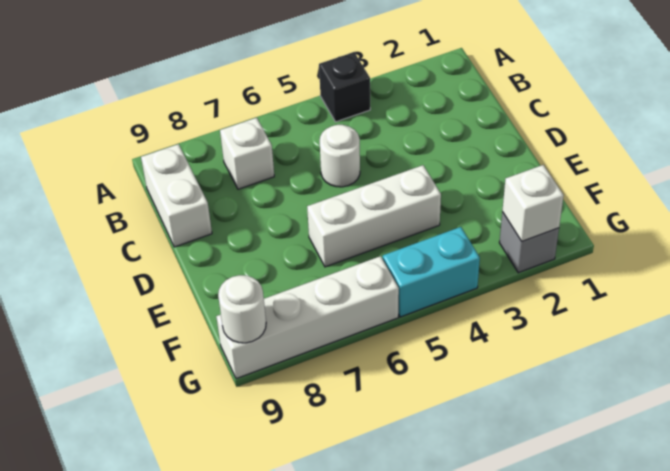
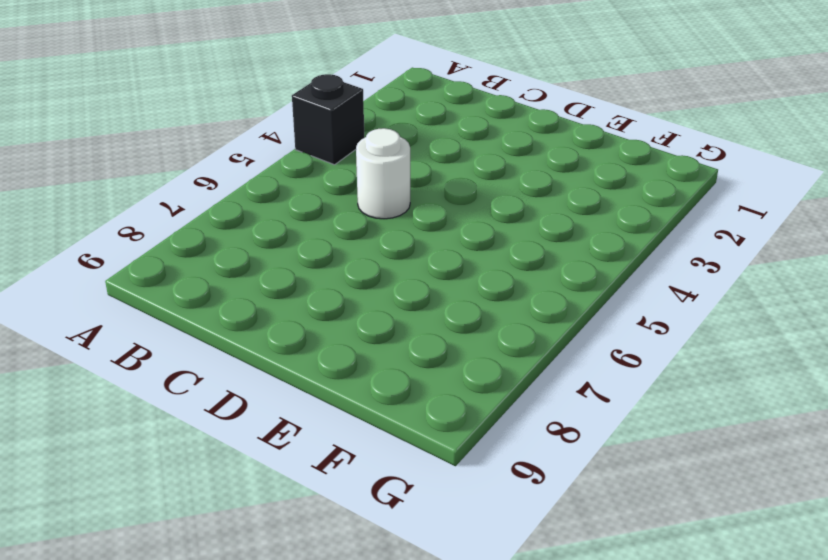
none -> white 1x1 brick [220,118,274,189]
none -> white 1x2 brick [141,144,212,247]

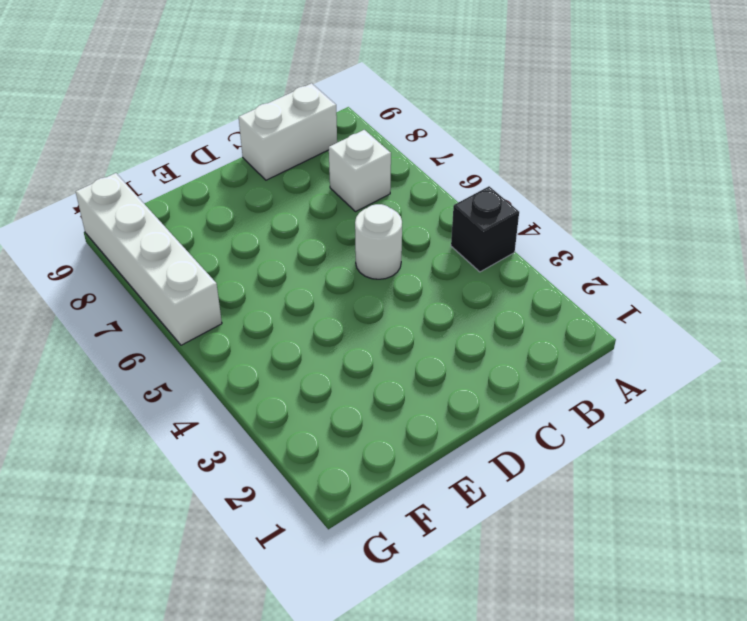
none -> white 1x3 brick [307,165,441,267]
none -> grey 1x1 brick [499,212,559,273]

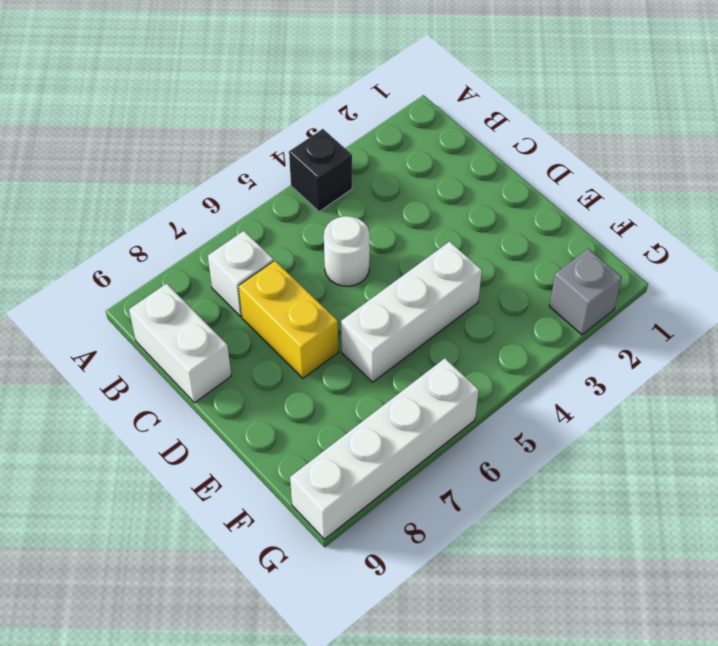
yellow 1x2 brick [239,261,338,378] -> none
none -> cyan 1x2 brick [383,227,480,317]
none -> white 1x1 brick [502,165,564,241]

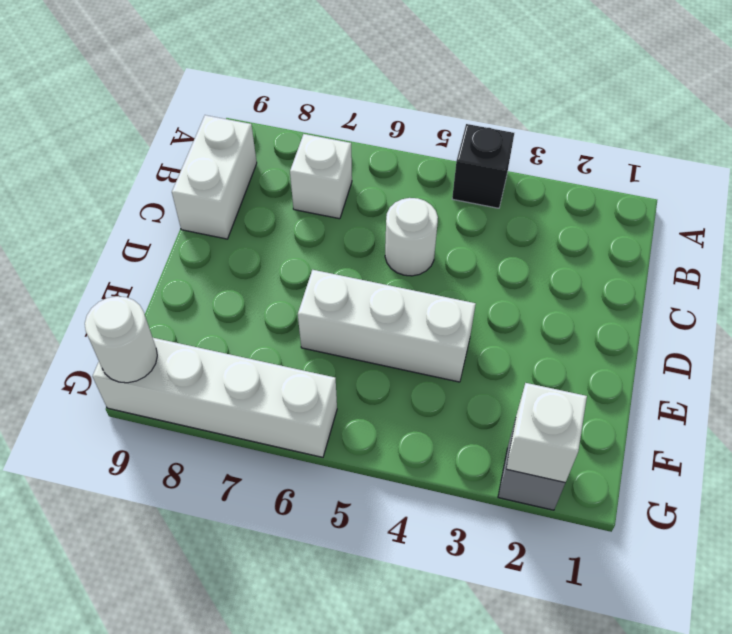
none -> cyan 1x2 brick [383,227,480,317]

